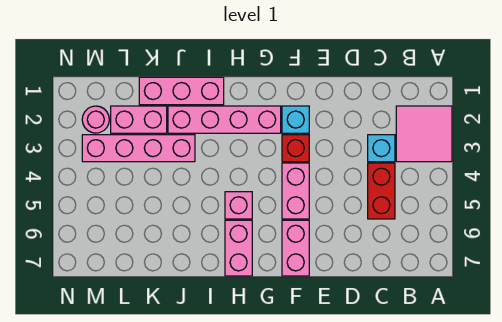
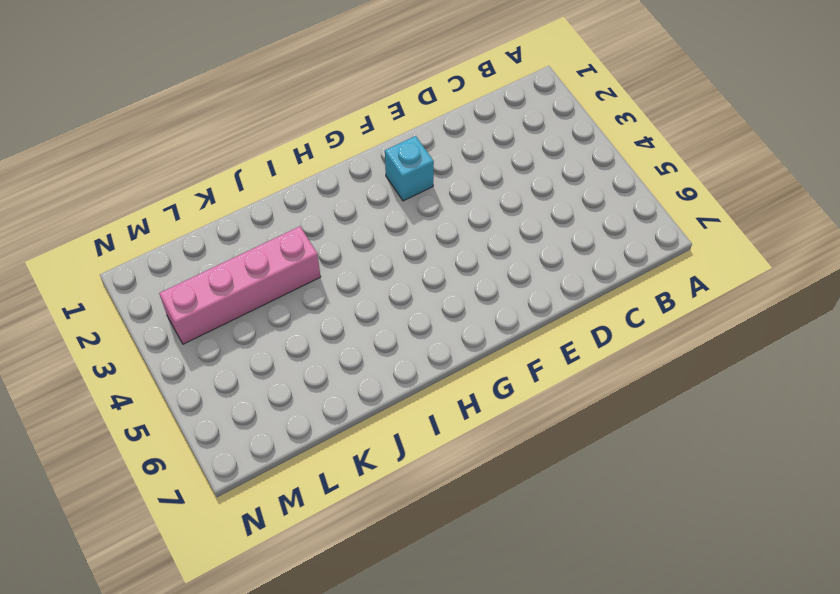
none -> pink 2x2 tile [396,106,452,162]
none -> cyan 1x1 brick [368,135,395,162]
none -> red 1x2 brick [368,163,395,219]

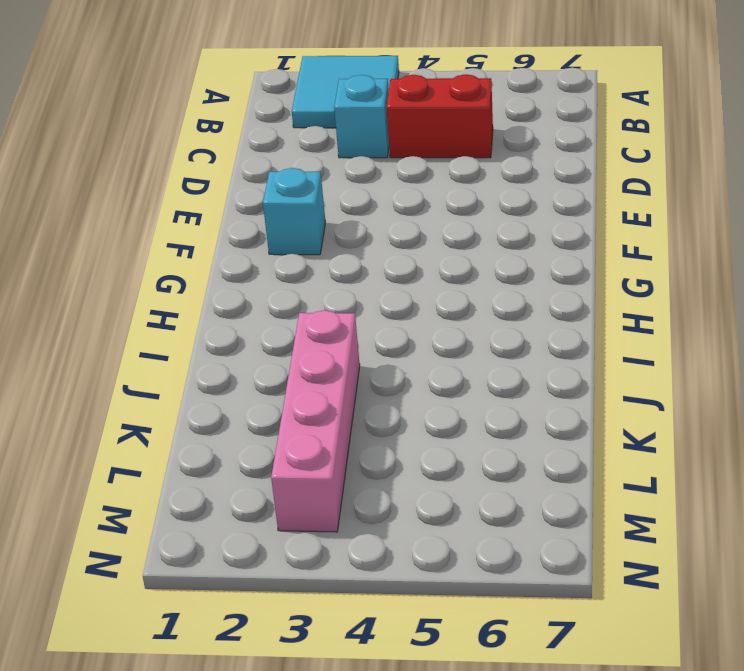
cyan 2x2 tile [292,56,399,128] -> pink 2x2 tile [396,106,452,162]
none -> red 1x1 brick [282,135,309,162]
none -> pink 1x2 brick [282,163,309,219]
none -> pink 1x2 brick [282,220,309,276]

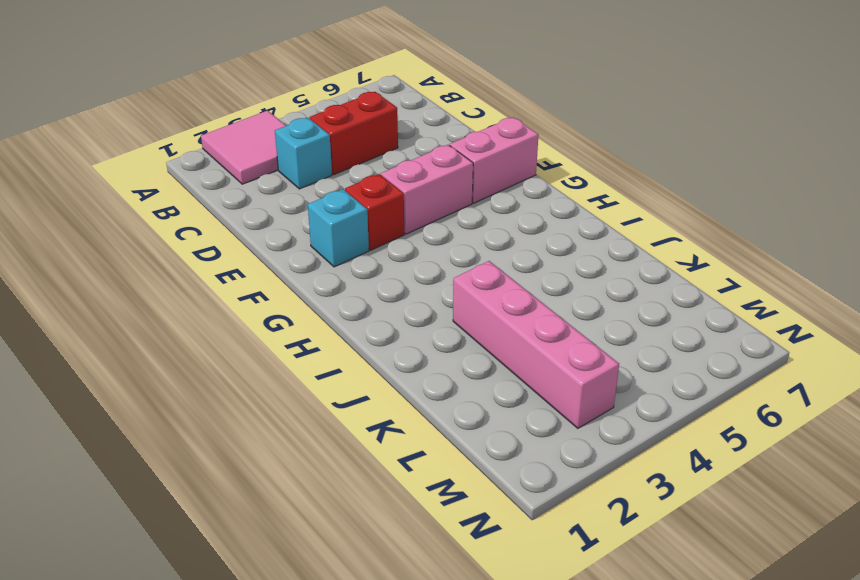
none -> pink 1x4 brick [168,106,281,133]
none -> pink 1x1 brick [225,192,252,219]
none -> pink 1x2 brick [225,220,252,276]

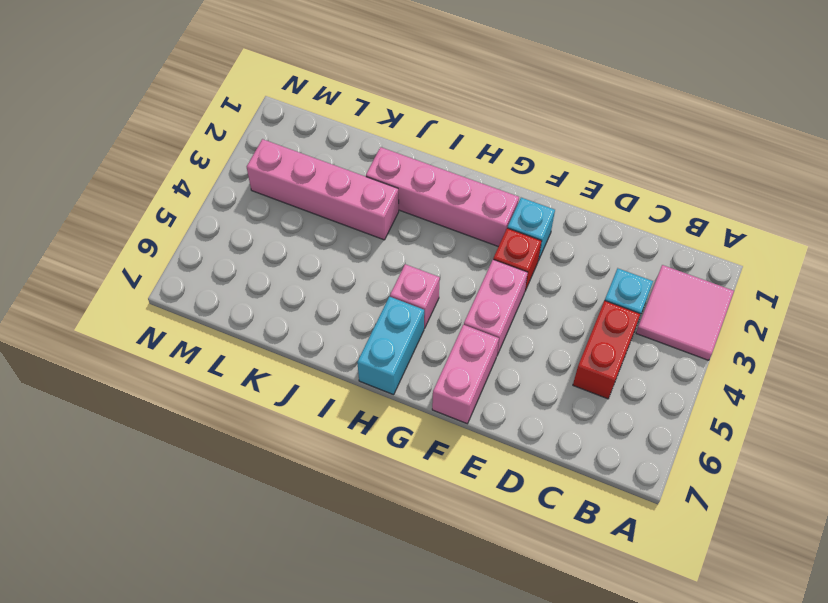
cyan 1x2 brick [357,297,424,395] -> pink 1x2 brick [225,220,252,276]
none -> pink 1x3 brick [139,77,224,105]
none -> pink 1x2 brick [111,106,167,133]
none -> pink 1x1 round brick [82,106,109,133]

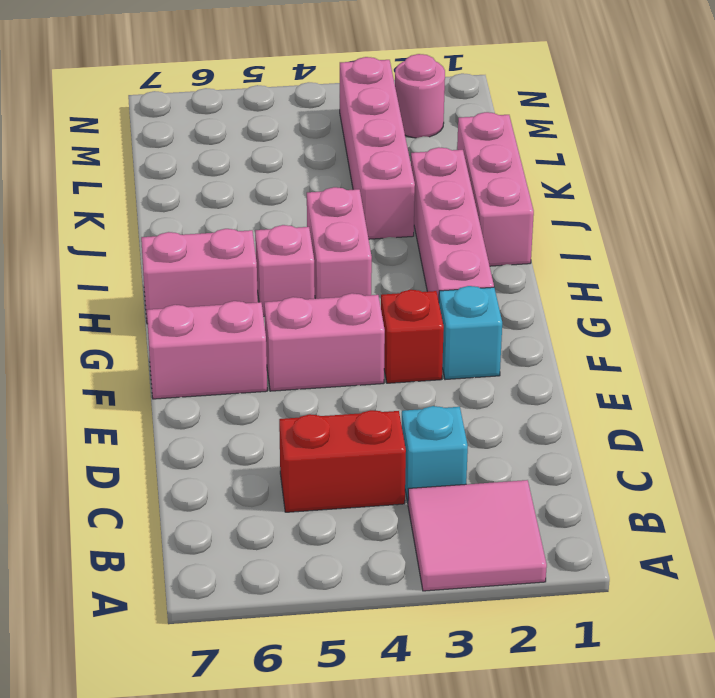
pink 1x2 brick [307,187,372,299] -> pink 1x2 brick moved to [111,106,167,133]

